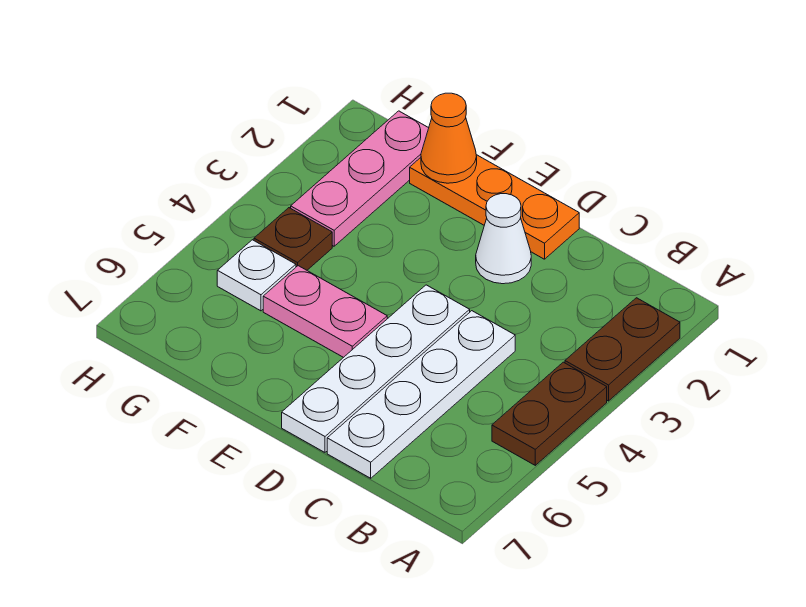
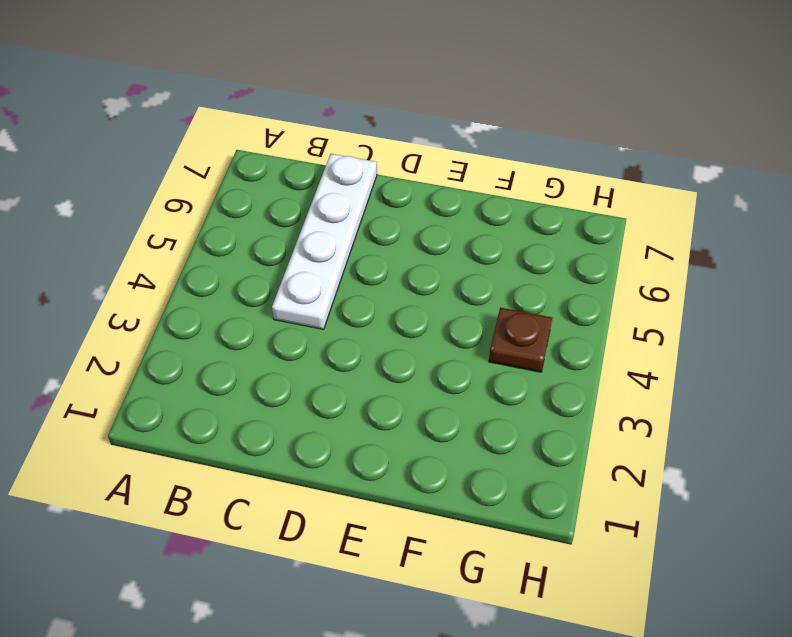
none -> brown 1x2 plate [565,298,680,401]
none -> brown 1x2 plate [492,362,607,465]

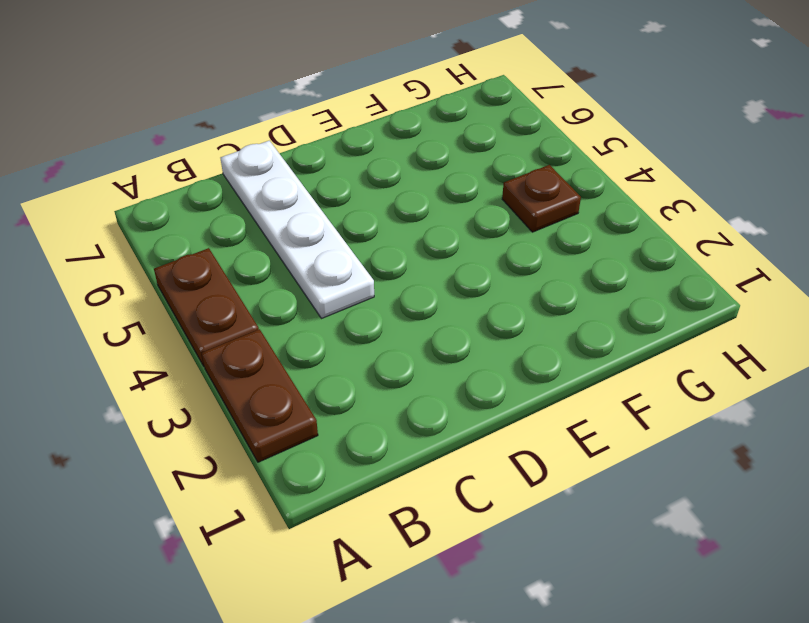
none -> orange 1x3 plate [410,155,579,259]
none -> white 1x1 cone [476,194,531,284]

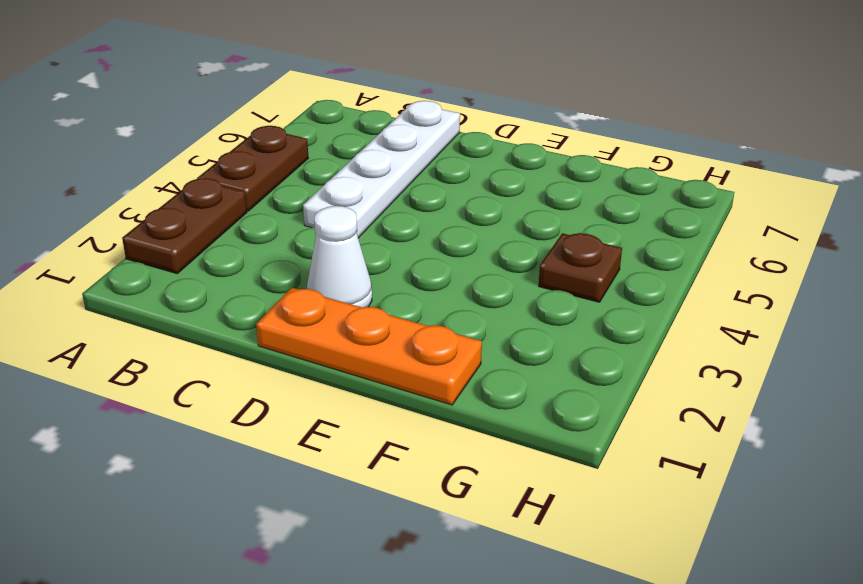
none -> white 1x4 plate [282,285,470,452]
none -> pink 1x2 plate [263,266,387,358]

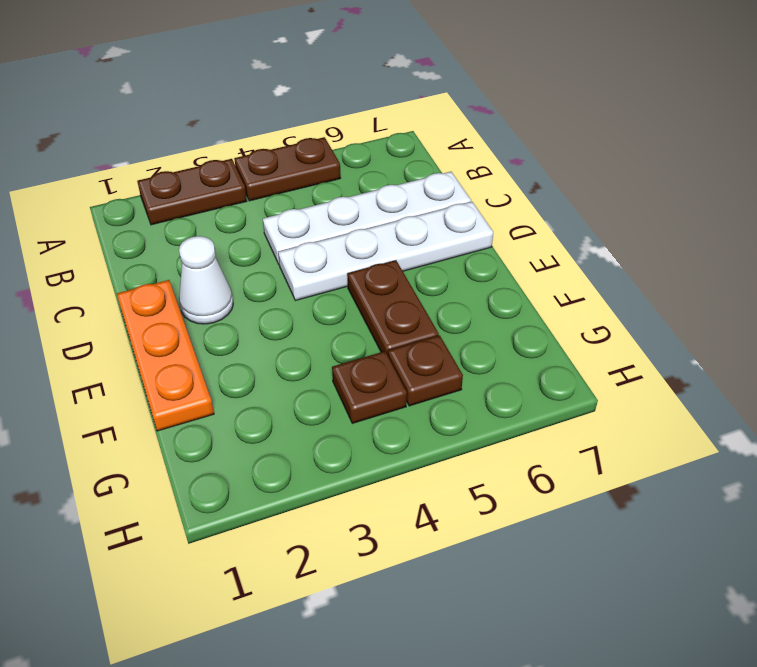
brown 1x2 plate [347,260,439,355] -> pink 1x2 plate [263,266,387,358]
brown 1x1 plate [388,335,463,406] -> white 1x1 plate [217,240,296,311]
none -> pink 1x3 plate [291,111,429,246]
none -> orange 1x1 cone [421,93,477,183]

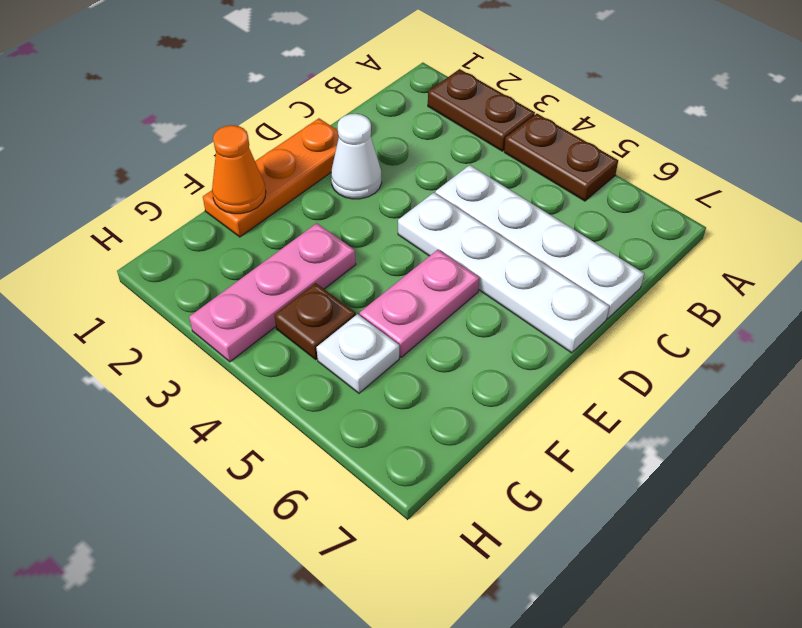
pink 1x3 plate [189,223,356,362] -> pink 1x3 plate turned to [291,111,429,246]

